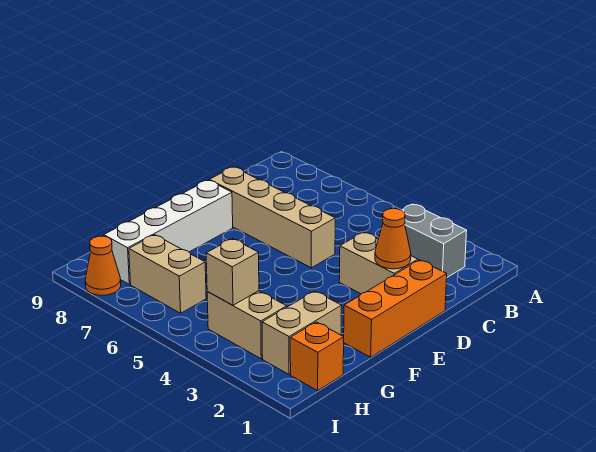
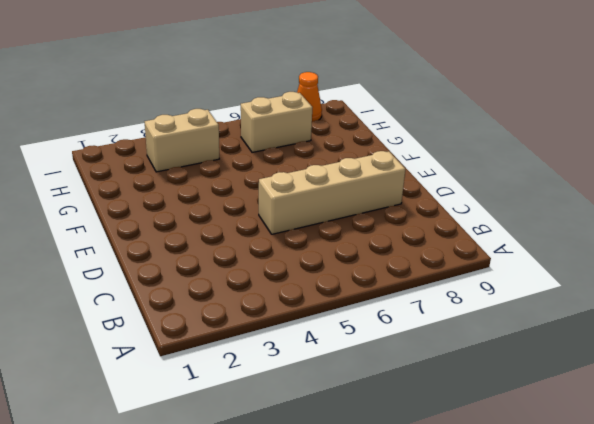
none -> grey 1x2 brick [402,204,467,277]
none -> orange 1x3 brick [344,260,447,357]
none -> tan 1x2 brick [339,232,418,294]

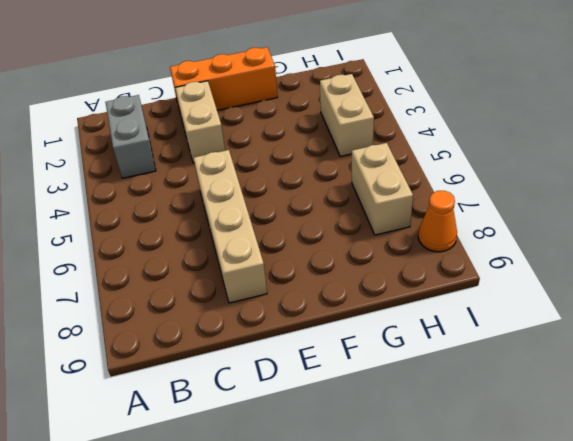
none -> white 1x4 brick [104,180,233,284]
none -> tan 1x2 brick [262,291,342,374]
none -> orange 1x1 brick [290,322,344,391]

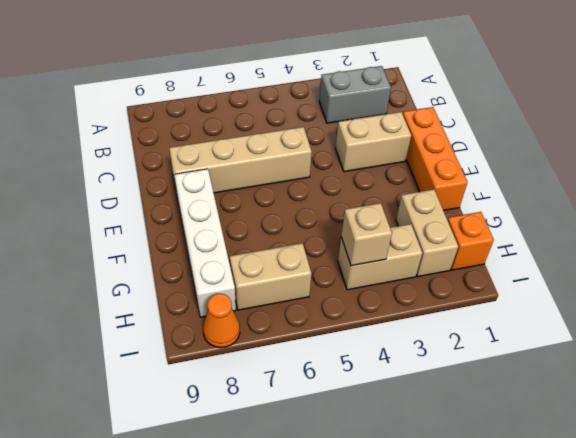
none -> orange 1x1 cone [375,209,411,269]

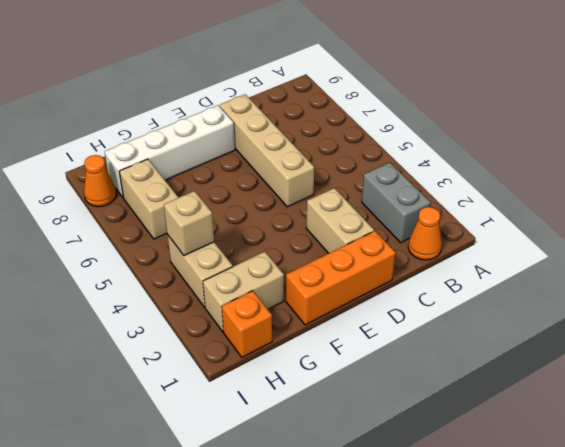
orange 1x1 cone [408,207,442,260] -> orange 1x1 cone moved to [375,209,411,269]

